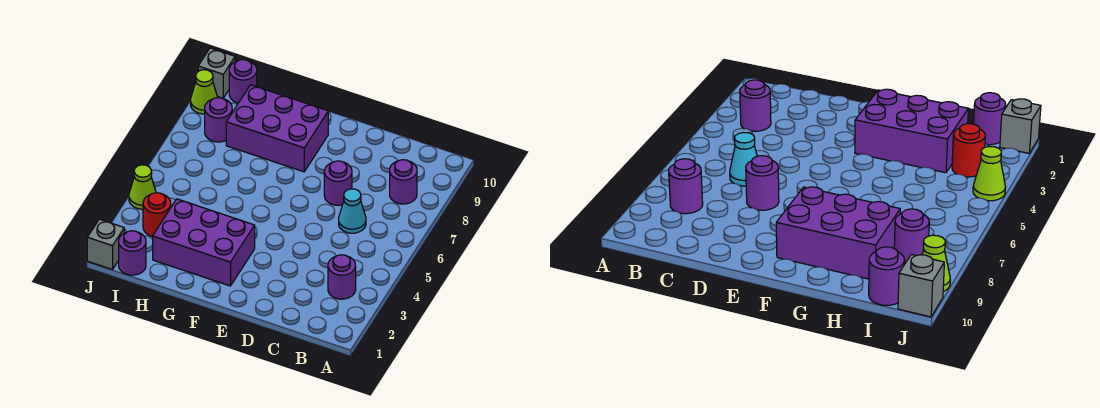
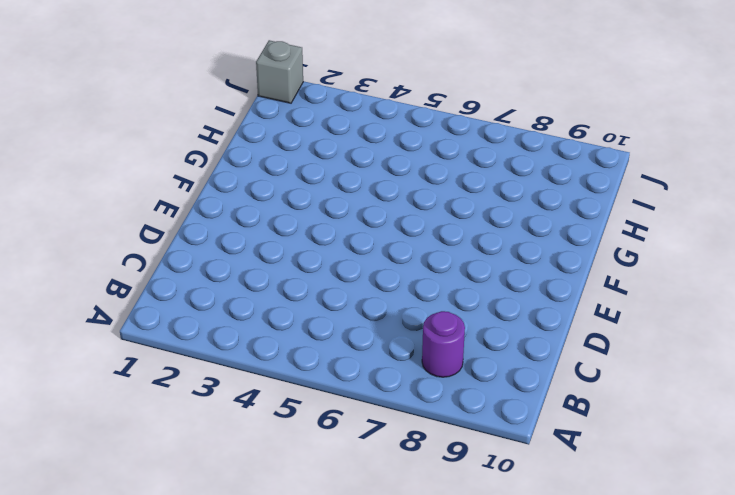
none -> purple 1x1 round brick [328,255,356,299]
none -> cyan 1x1 cone [339,189,366,233]
none -> purple 1x1 round brick [324,161,352,205]

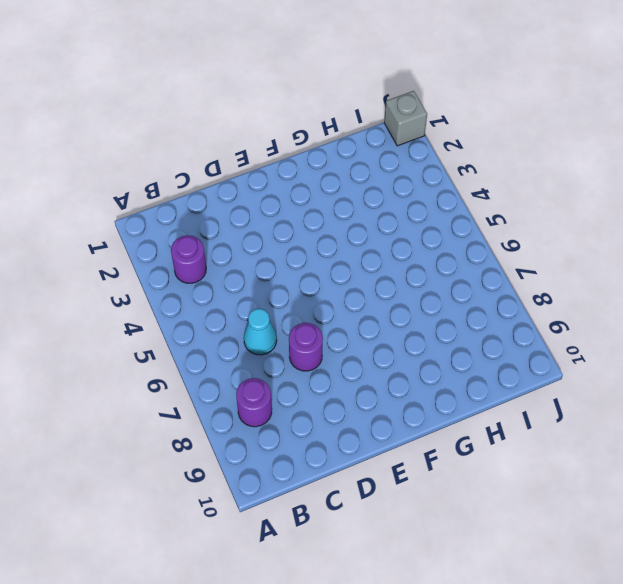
none -> purple 2x3 brick [153,199,255,286]
none -> purple 2x3 brick [226,85,328,172]
none -> purple 1x1 round brick [119,231,146,275]

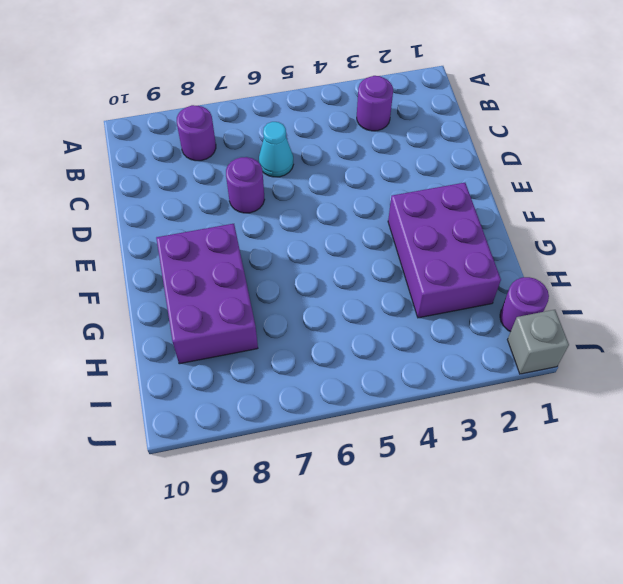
none -> red 1x1 round brick [143,193,171,237]
none -> purple 1x1 round brick [205,98,232,142]
none -> purple 1x1 round brick [229,60,257,103]

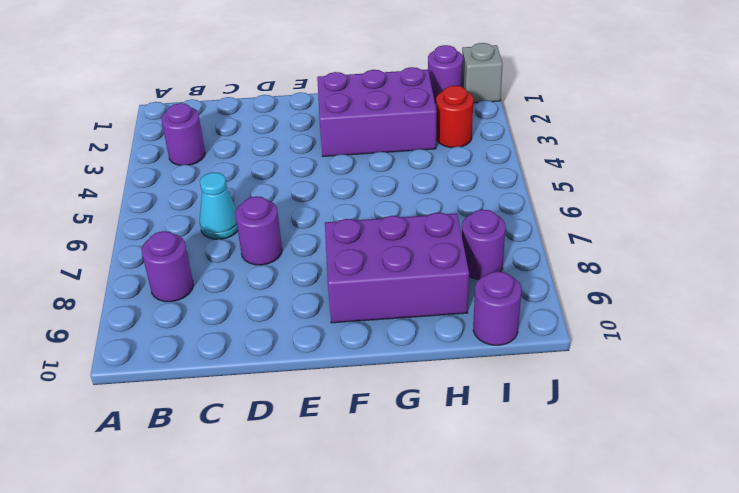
none -> lime 1x1 cone [129,165,156,209]
none -> lime 1x1 cone [191,70,218,114]
none -> grey 1x1 brick [198,48,235,98]

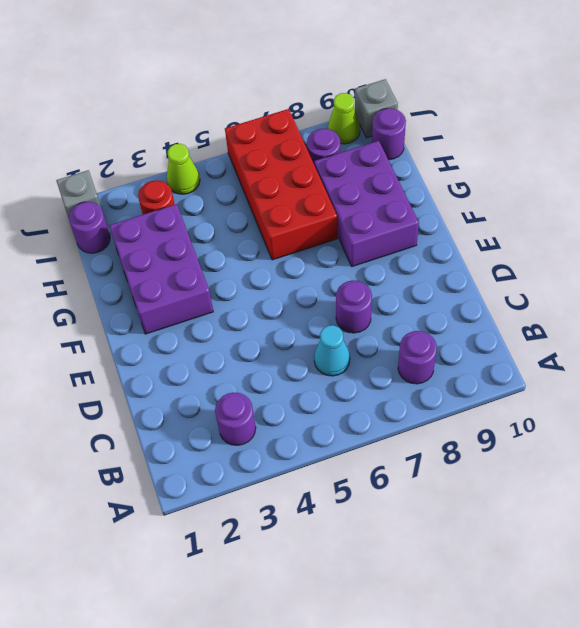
red 2x4 brick [225,109,337,260] -> none

